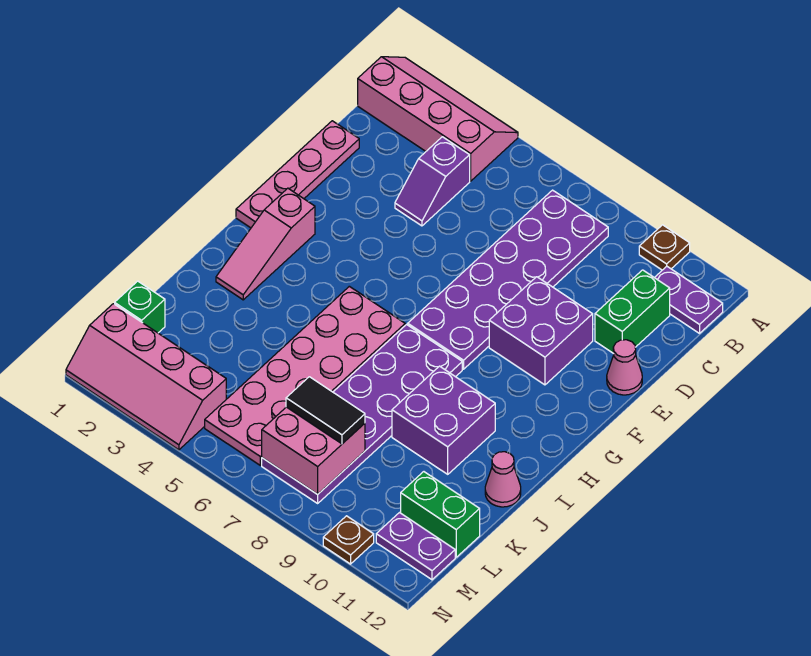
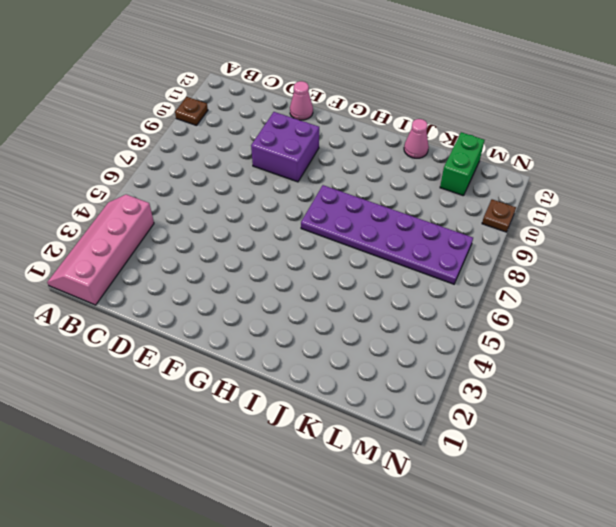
none -> purple 2x6 plate [408,190,608,369]
none -> purple 1x2 plate [655,266,723,333]
none -> purple 1x2 slope [395,137,470,226]

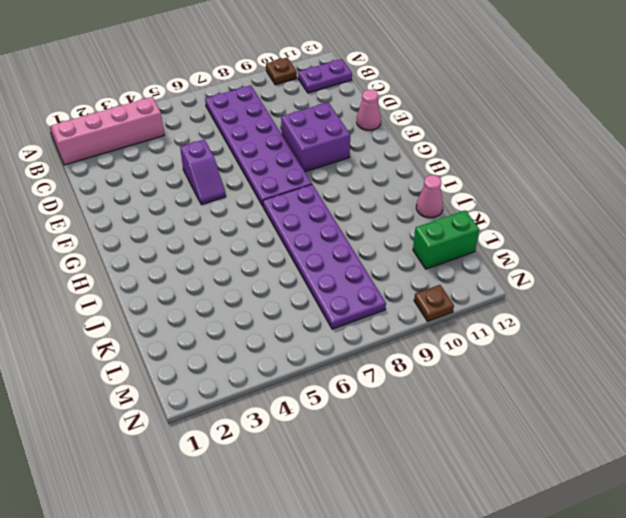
purple 1x2 slope [180,139,226,205] -> purple 1x2 slope moved to [395,137,470,226]
none -> green 1x2 brick [595,270,670,354]
none -> pink 1x4 plate [236,121,359,228]
none -> pink 1x3 slope [216,188,315,300]

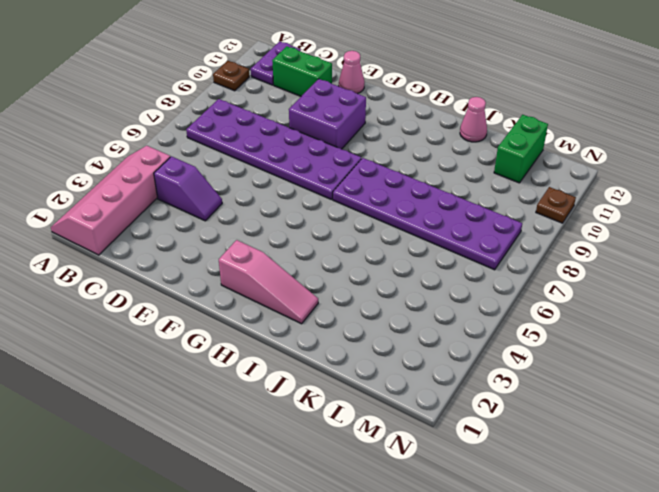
none -> pink 1x4 plate [236,121,359,228]
none -> pink 2x6 plate [205,286,405,465]
none -> purple 2x2 brick [392,366,495,474]

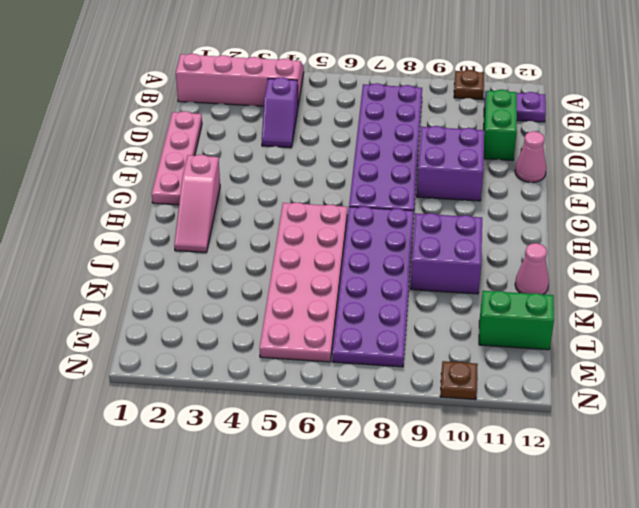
none -> green 1x1 brick [115,281,165,333]
none -> pink 2x4 slope [66,304,226,450]
none -> purple 1x2 plate [376,513,455,580]

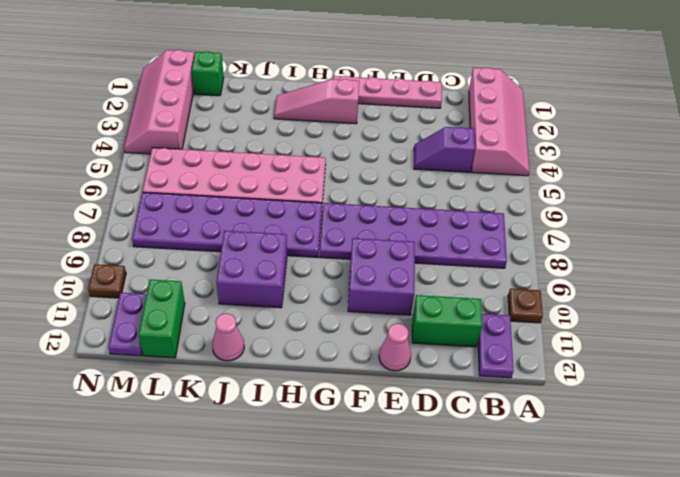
none -> pink 2x2 brick [262,407,365,494]
none -> black 1x2 tile [286,377,365,444]

